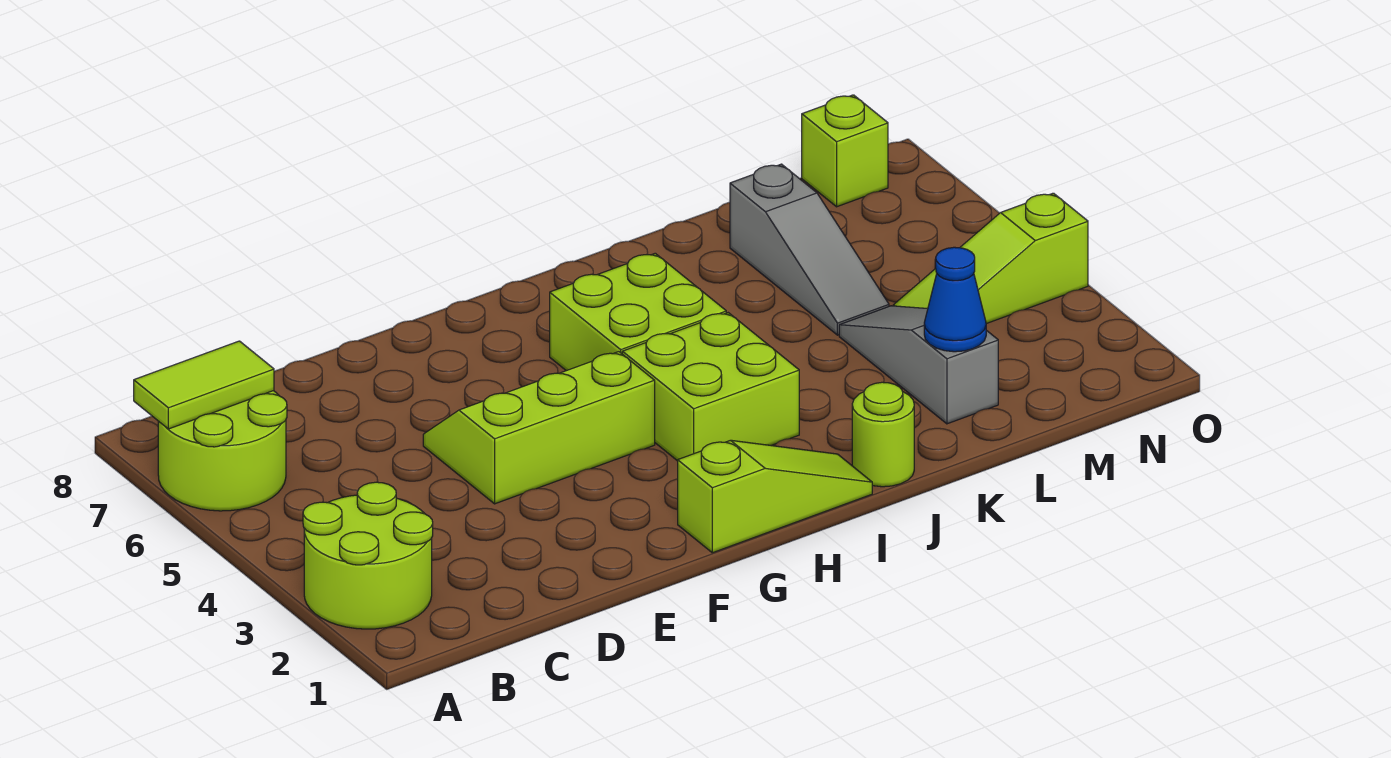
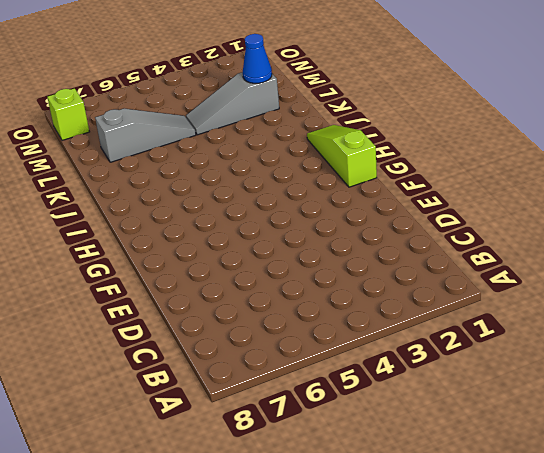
none -> lime 2x2 round brick [303,482,433,629]
none -> lime 2x2 round brick [158,391,287,511]
none -> lime 2x3 slope [423,352,655,504]

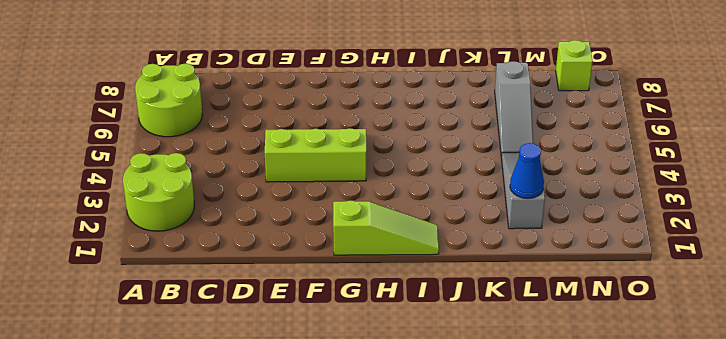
none -> lime 2x2 brick [622,313,799,461]
none -> lime 2x2 brick [550,253,726,371]
none -> lime 1x1 round brick [852,382,914,487]

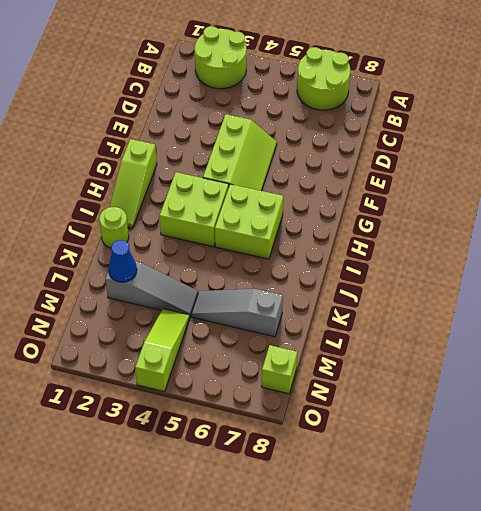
none -> lime 1x2 tile [134,341,274,429]

